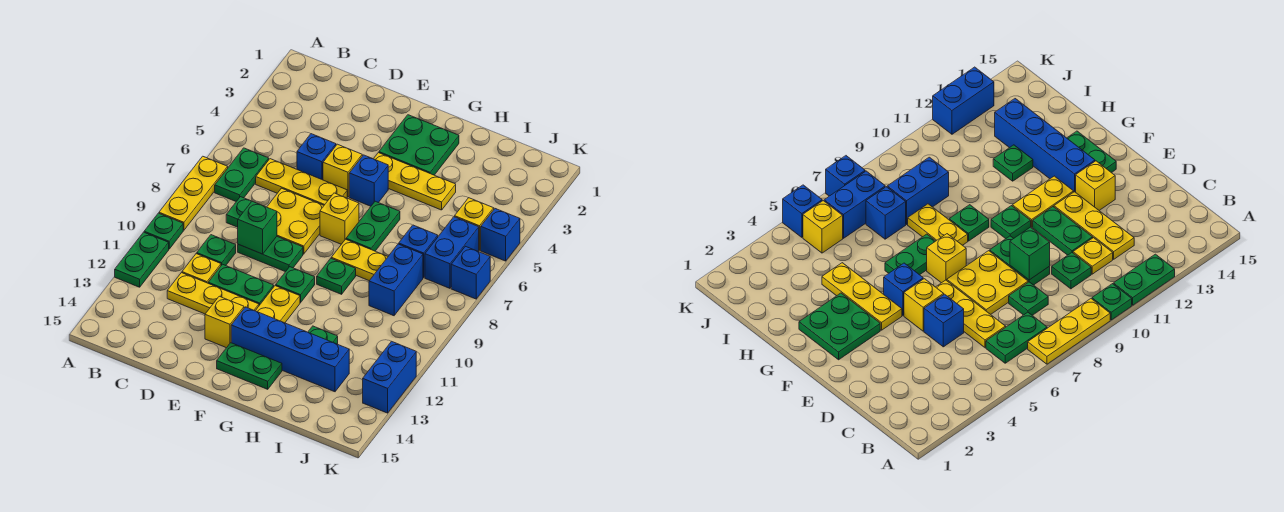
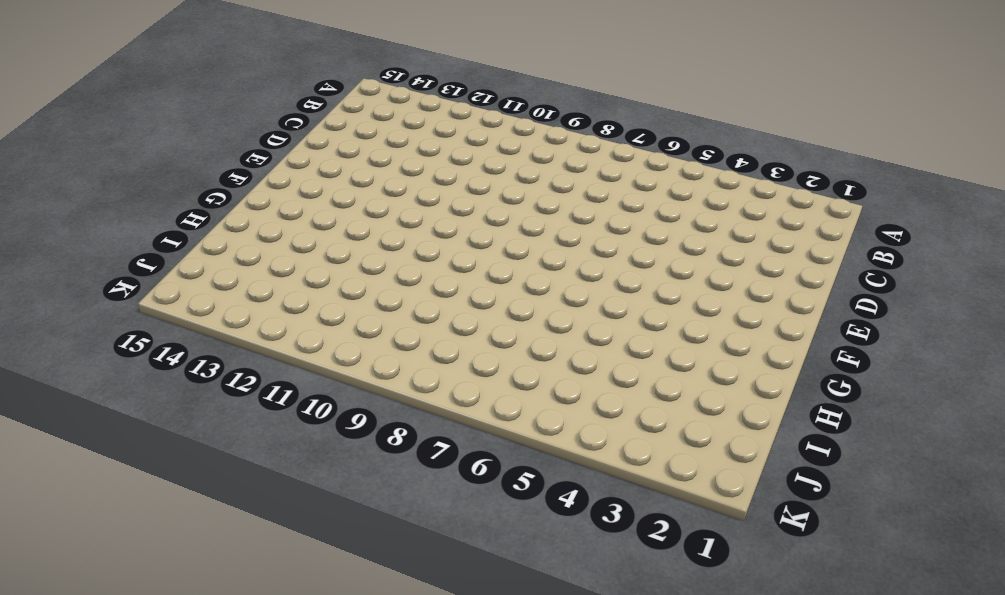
none -> yellow 1x3 plate [159,156,228,230]
none -> green 1x1 plate [144,213,183,249]
none -> green 1x2 plate [115,232,169,287]
none -> green 1x2 plate [215,148,269,201]

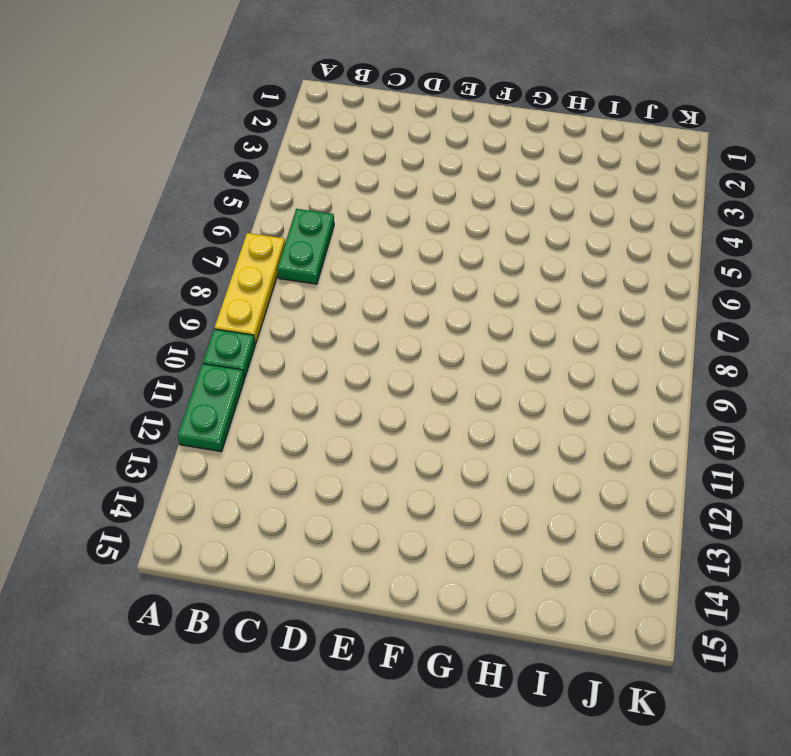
none -> yellow 1x3 plate [256,159,347,205]
none -> green 1x1 plate [226,197,252,227]
none -> green 1x1 plate [197,235,236,265]
none -> yellow 1x1 plate [182,254,221,283]

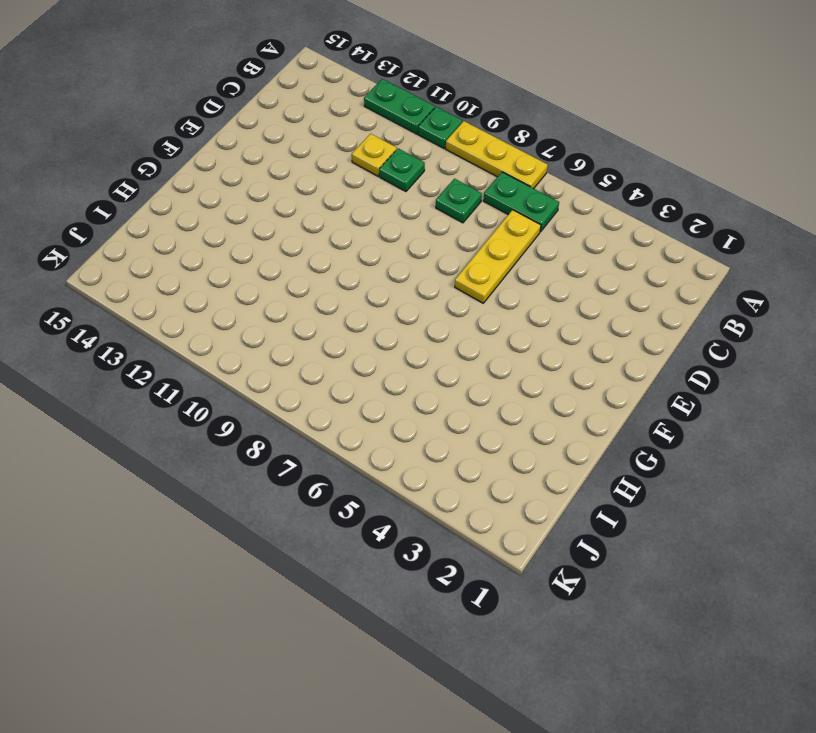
none -> yellow 1x3 plate [167,273,259,314]
none -> blue 1x1 brick [297,134,336,180]
none -> yellow 2x2 plate [267,188,324,254]
none -> green 1x2 plate [238,237,303,272]

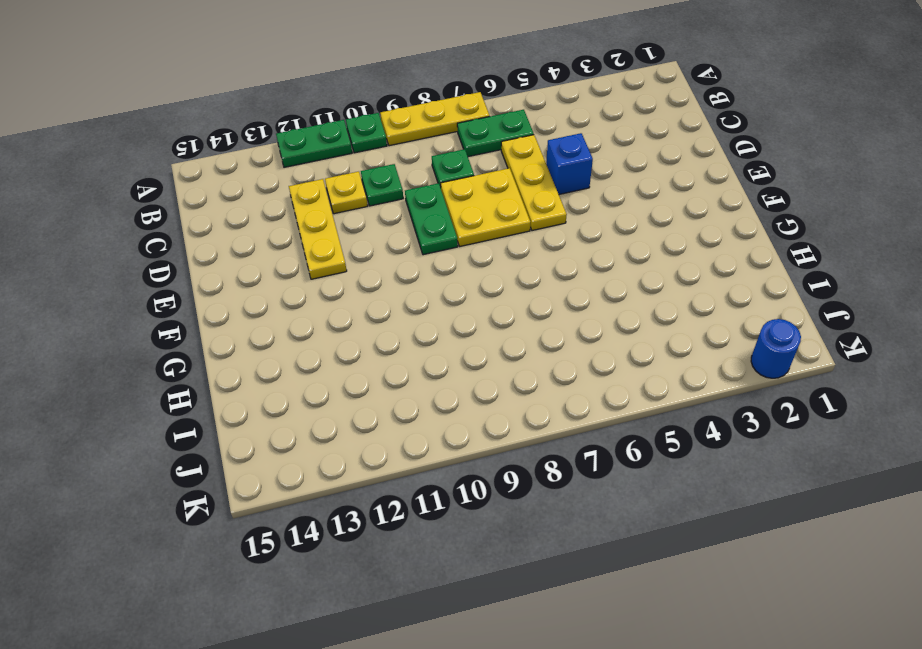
blue 1x1 round brick [751,319,801,378] -> none
none -> green 1x2 plate [208,264,274,305]
none -> yellow 1x1 brick [323,144,362,197]
none -> yellow 1x1 brick [205,296,244,348]
none -> green 2x2 plate [379,115,459,175]

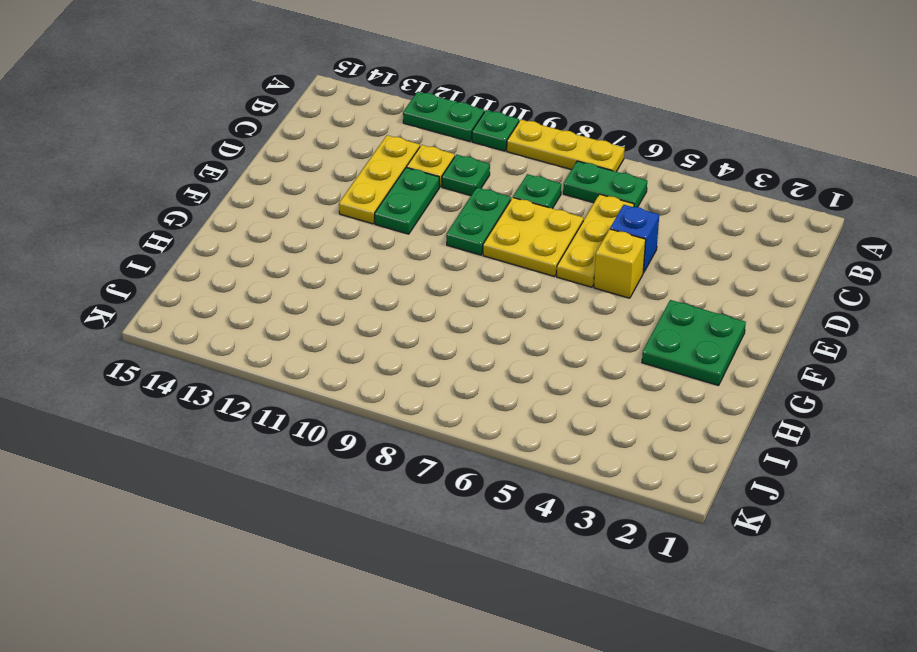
none -> yellow 1x1 brick [205,296,244,348]
none -> yellow 1x3 plate [374,153,456,210]
none -> blue 1x1 brick [349,155,388,206]
none -> yellow 1x1 brick [320,193,359,244]

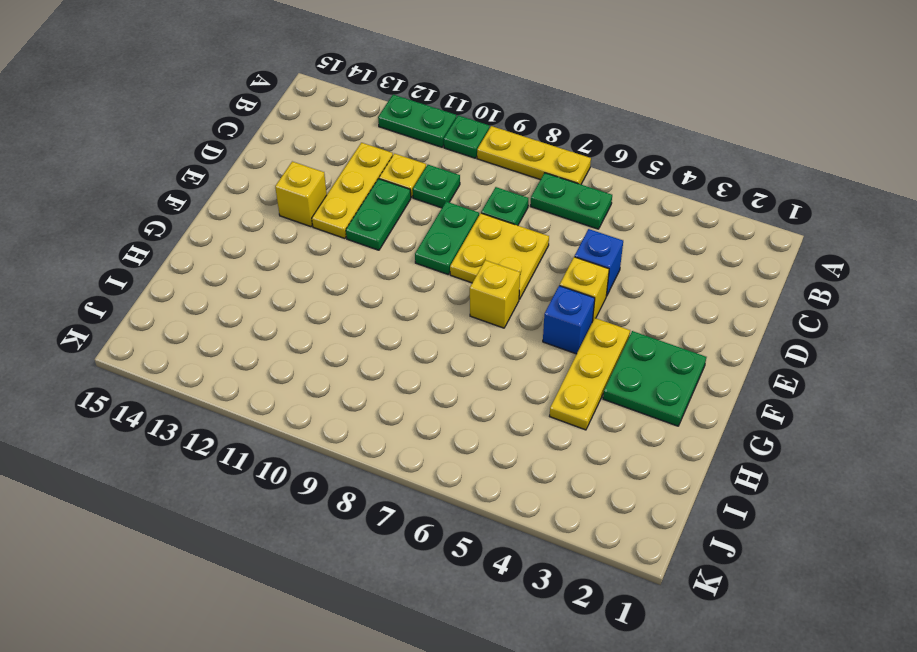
none -> yellow 1x3 plate [256,159,347,205]
none -> green 1x1 plate [276,267,315,303]
none -> yellow 1x2 plate [255,286,300,323]
none -> blue 1x4 brick [231,307,349,392]

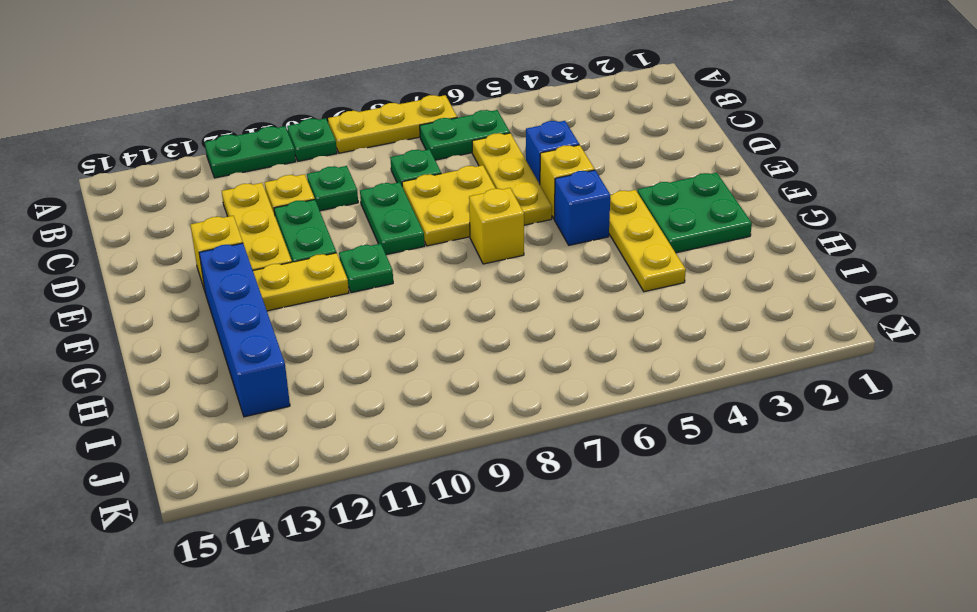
none -> green 1x2 plate [217,343,282,389]
none -> green 1x2 plate [346,201,400,251]
none -> yellow 1x2 plate [331,239,388,281]
none -> green 1x1 plate [317,259,356,294]

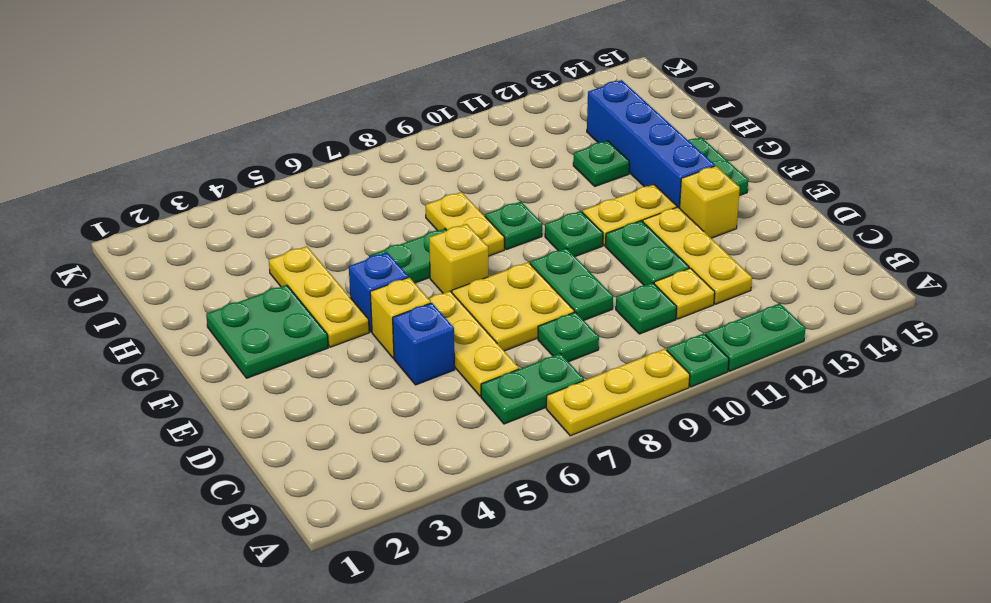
none -> blue 1x1 brick [399,225,438,278]
none -> blue 1x2 brick [369,244,423,316]
none -> yellow 1x1 brick [454,198,494,250]
none -> blue 1x2 brick [425,217,479,288]

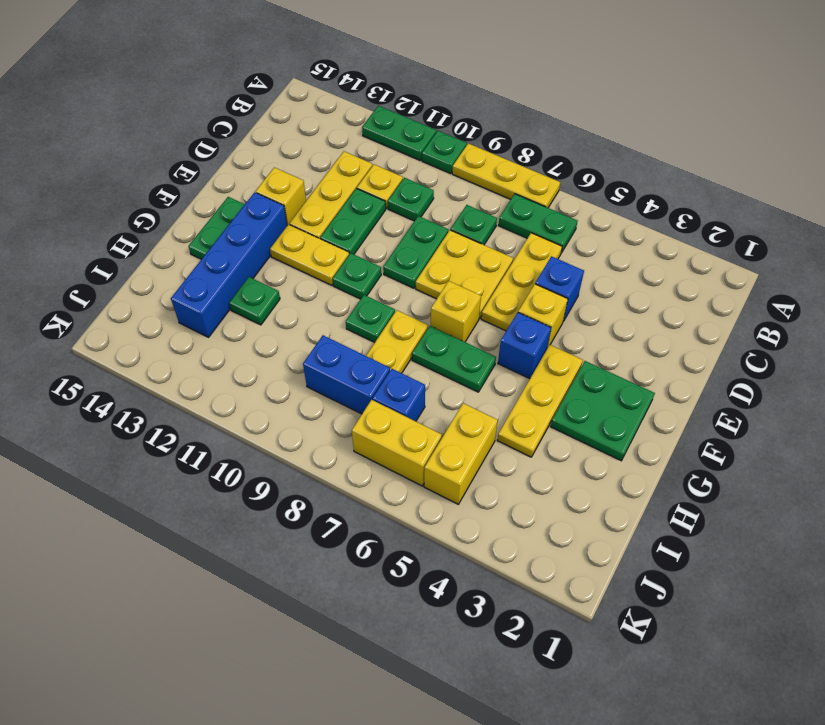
yellow 1x2 brick [424,403,498,504] -> yellow 1x1 brick [454,198,494,250]
yellow 1x2 brick [352,400,442,486] -> blue 1x2 brick [425,217,479,288]
none -> blue 1x1 brick [481,209,520,261]
none -> blue 1x1 brick [451,246,490,299]
none -> blue 1x2 brick [363,341,416,413]
none -> green 1x1 brick [238,201,277,254]

